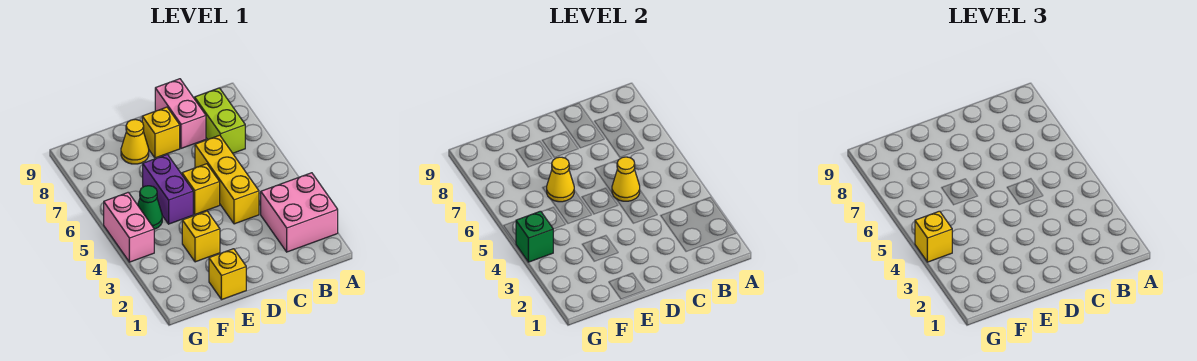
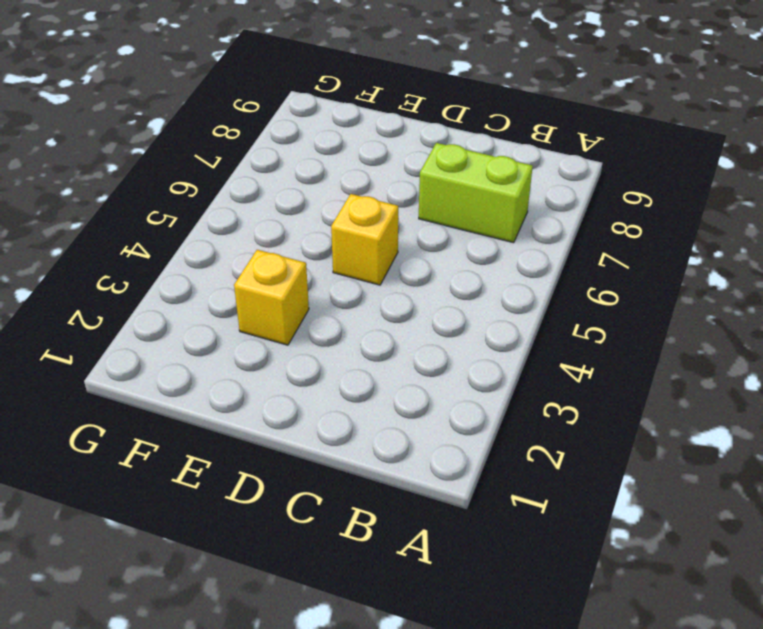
lime 1x2 brick [419,143,533,243] -> lime 1x2 brick turned to [195,88,245,153]
none -> pink 2x2 brick [261,173,338,252]
none -> yellow 1x3 brick [195,135,259,224]
none -> pink 1x2 brick [155,79,206,148]

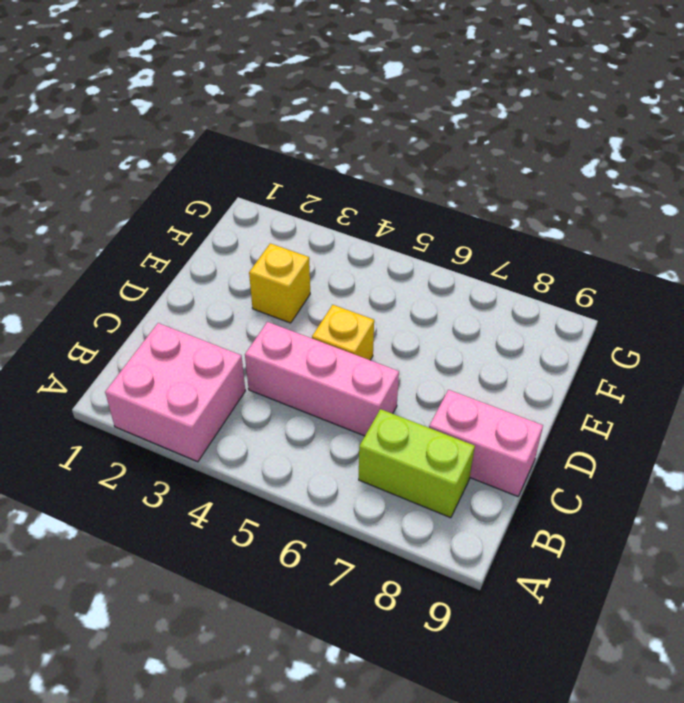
pink 1x3 brick [245,322,399,436] -> yellow 1x3 brick [195,135,259,224]
none -> yellow 1x1 brick [142,107,180,158]
none -> yellow 1x1 brick [209,249,246,300]
none -> purple 1x2 brick [143,154,193,224]

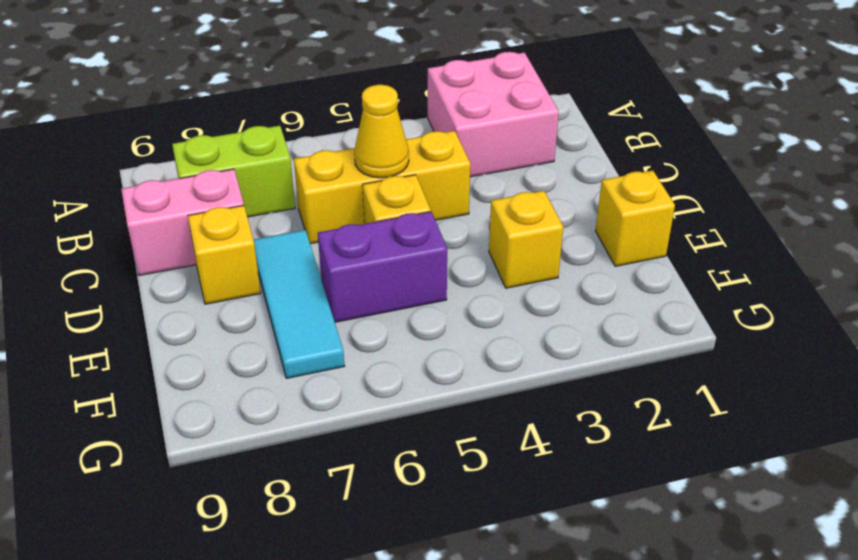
cyan 1x3 tile [253,230,344,378] -> none
none -> yellow 1x1 cone [121,119,149,164]
none -> green 1x1 cone [138,186,162,229]
none -> pink 1x2 brick [104,192,154,262]

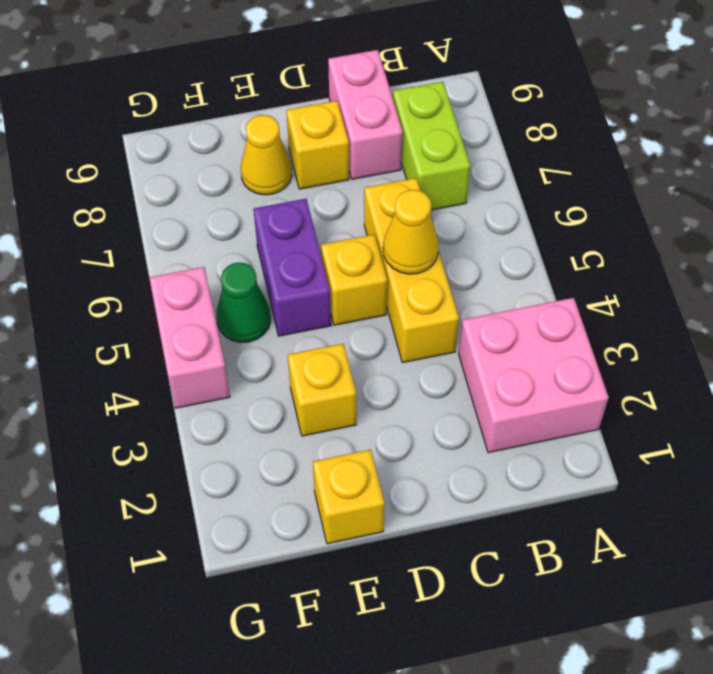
none -> yellow 1x1 cone [547,157,574,202]
none -> green 1x1 brick [516,211,553,262]
none -> yellow 1x1 brick [915,211,952,262]

